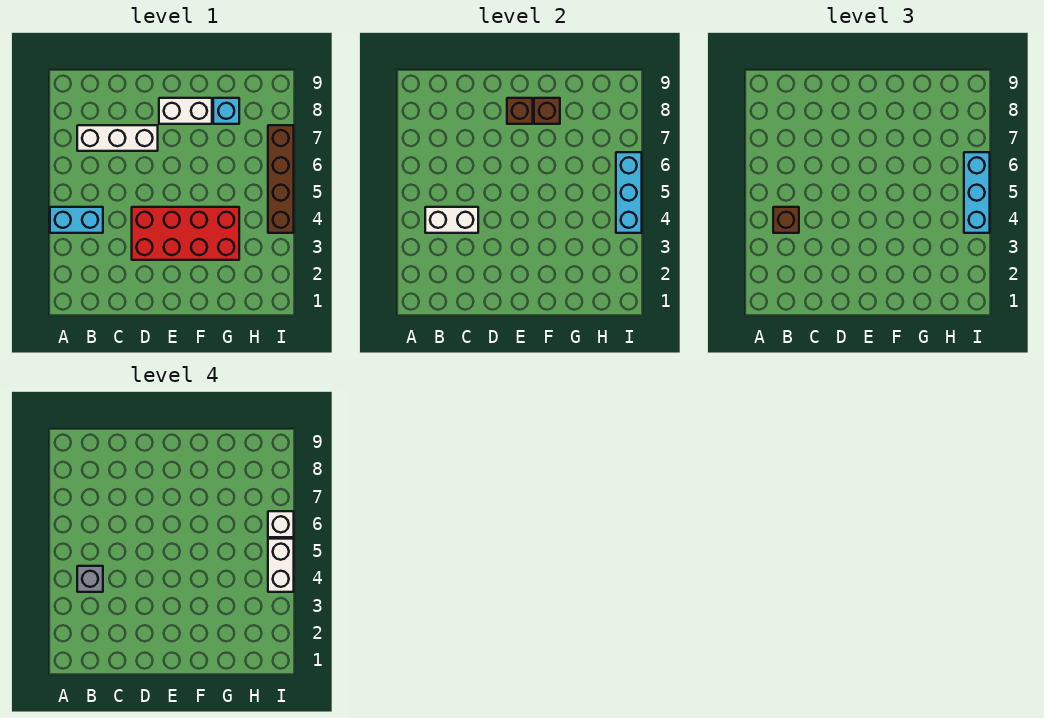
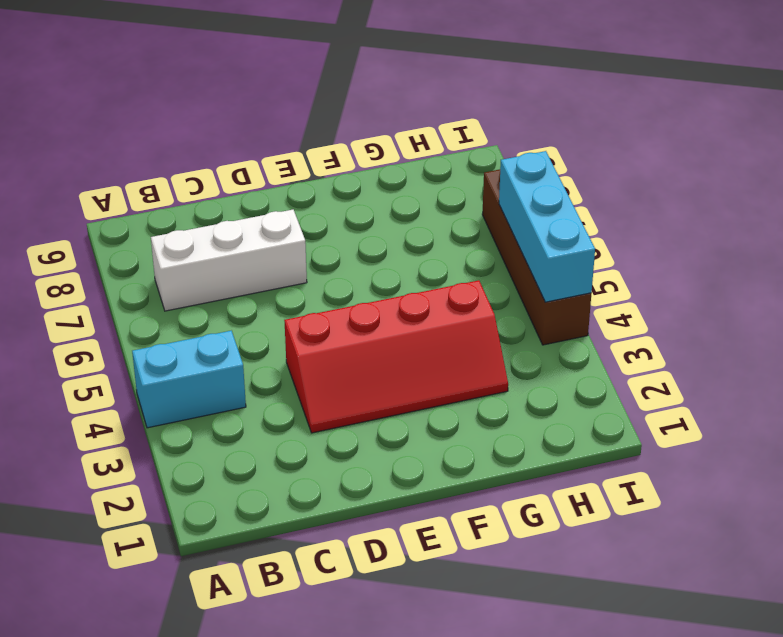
red 2x4 slope [284,280,508,433] -> red 2x4 brick [132,207,239,260]
none -> white 1x2 brick [159,98,212,124]
none -> cyan 1x1 brick [213,98,239,124]
none -> white 1x2 brick [425,207,478,233]

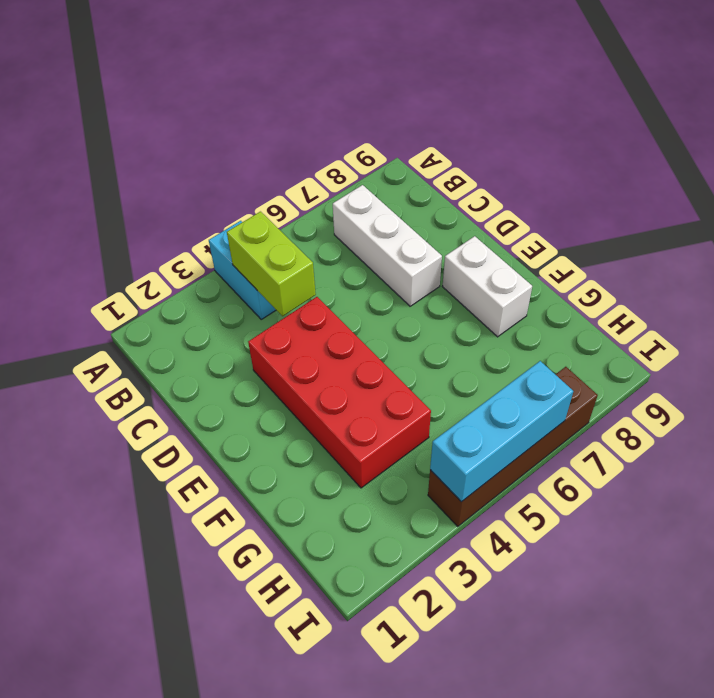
lime 1x2 brick [227,212,316,316] -> white 1x2 brick [425,207,478,233]
none -> cyan 1x1 brick [213,98,239,124]
none -> brown 1x1 brick [507,98,533,124]
none -> brown 1x1 brick [534,98,560,124]

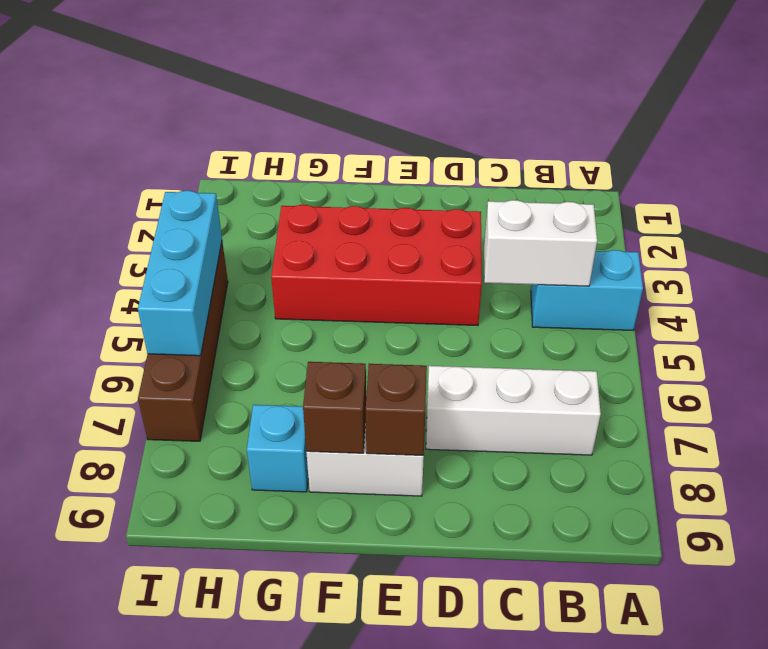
none -> brown 1x1 brick [773,207,799,233]
none -> cyan 1x3 brick [964,152,990,233]
none -> grey 1x1 brick [77,566,103,592]

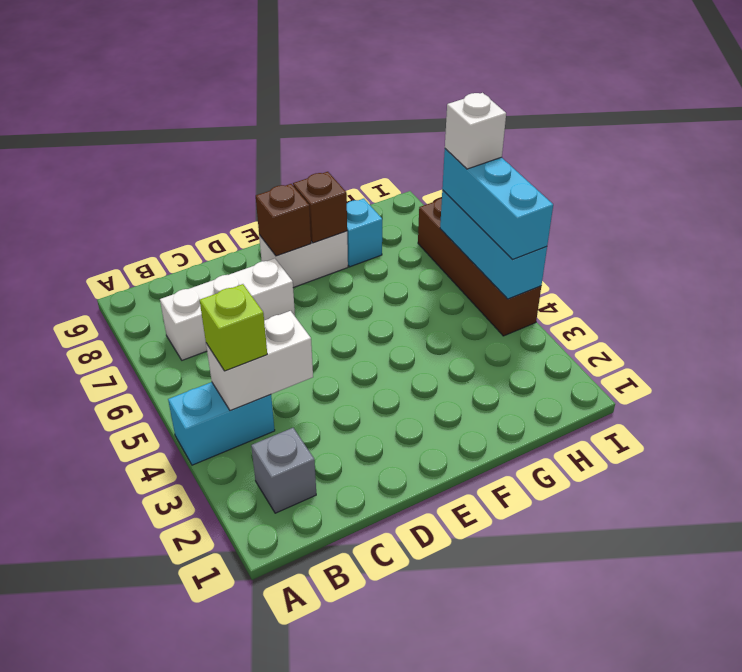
grey 1x1 brick [251,428,316,513] -> grey 1x1 brick moved to [77,566,103,592]
lime 1x1 brick [200,284,267,371] -> brown 1x1 brick [773,207,799,233]
none -> red 2x4 brick [132,207,239,260]
none -> white 1x2 brick [268,539,294,592]

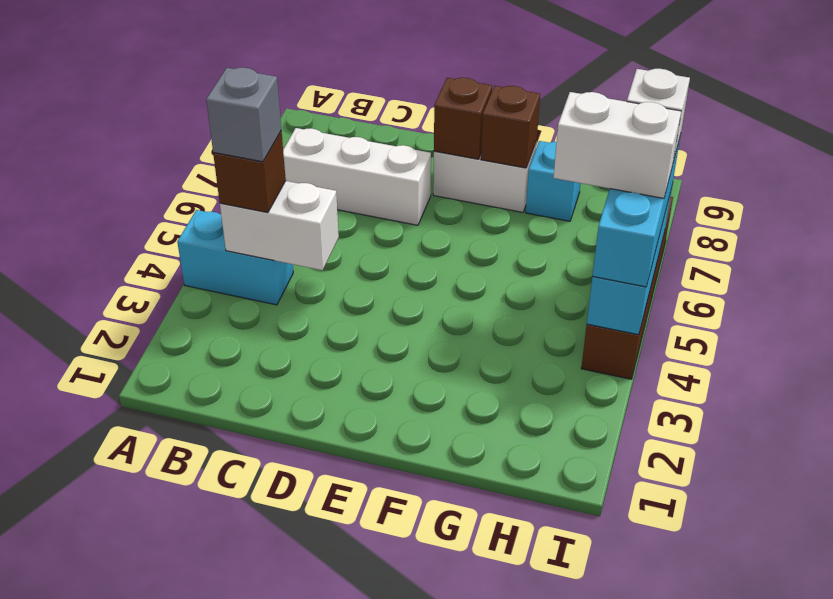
white 1x2 brick [553,92,681,198] -> white 1x2 brick turned to [268,539,294,592]
none -> red 2x4 brick [132,207,239,260]

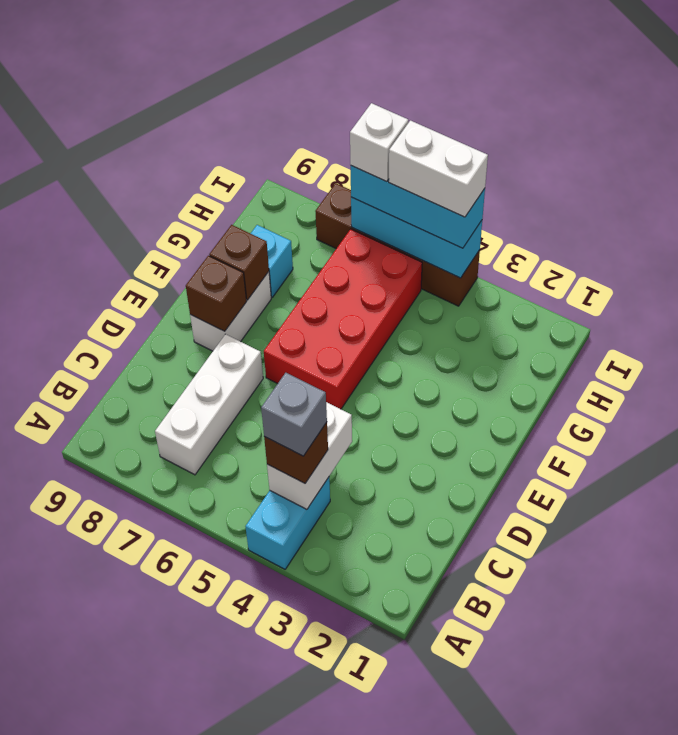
red 2x4 brick [264,229,422,409] -> red 2x4 brick moved to [132,207,239,260]

